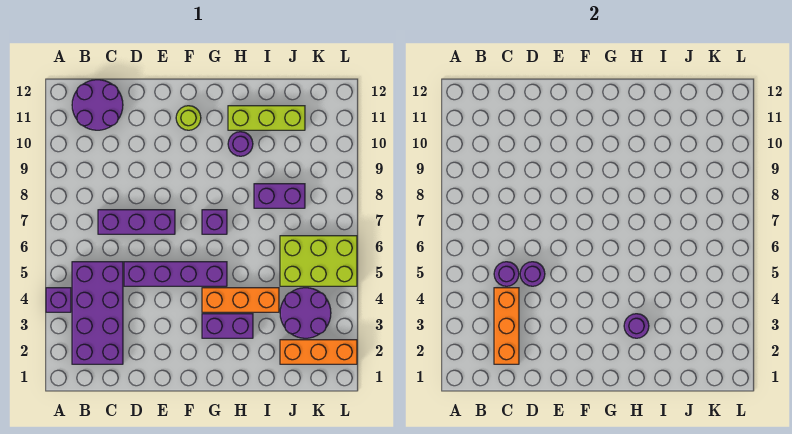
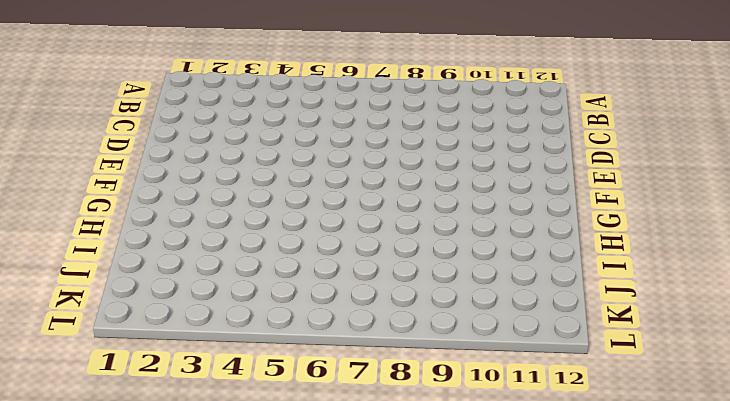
none -> purple 1x1 brick [46,288,71,312]
none -> purple 2x4 brick [72,262,123,364]
none -> purple 2x2 round brick [72,80,123,130]

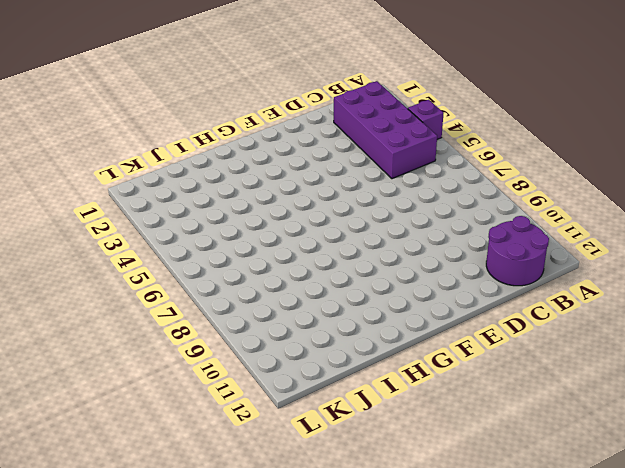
none -> purple 1x3 brick [98,210,175,234]
none -> purple 1x4 brick [124,262,227,286]
none -> lime 1x1 round brick [176,106,201,130]

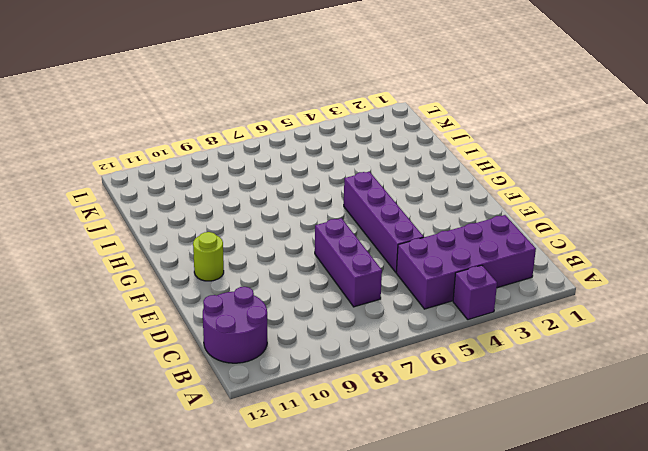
none -> purple 1x2 brick [202,314,253,338]
none -> orange 1x3 brick [202,288,279,312]
none -> purple 1x1 brick [202,210,227,234]

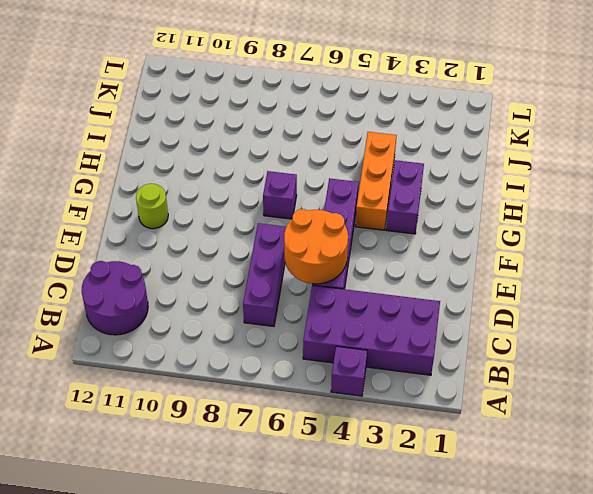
orange 2x2 round brick [284,209,348,284] -> purple 1x1 round brick [520,262,545,286]
none -> purple 1x1 round brick [228,132,253,156]
none -> lime 1x3 brick [228,106,305,130]
none -> purple 1x2 brick [254,184,305,208]

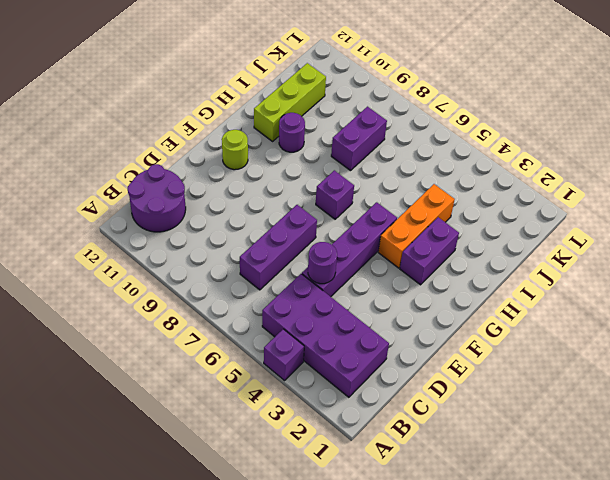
none -> orange 1x3 brick [280,340,357,364]
none -> purple 2x2 round brick [280,288,331,338]
none -> lime 2x3 brick [280,236,357,286]

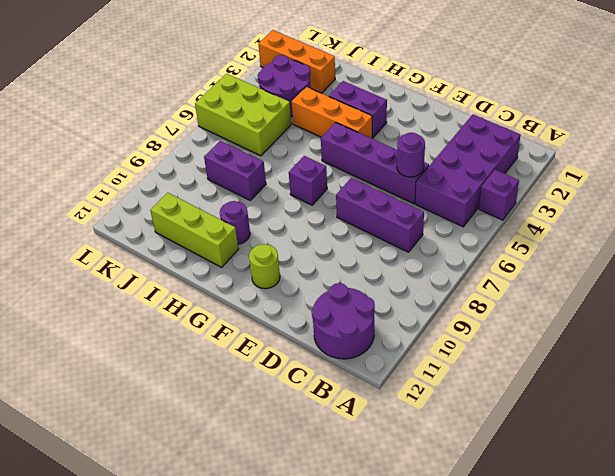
none -> orange 1x3 brick [494,288,519,364]
none -> purple 1x1 round brick [494,262,519,286]
none -> purple 1x1 round brick [624,314,649,338]

